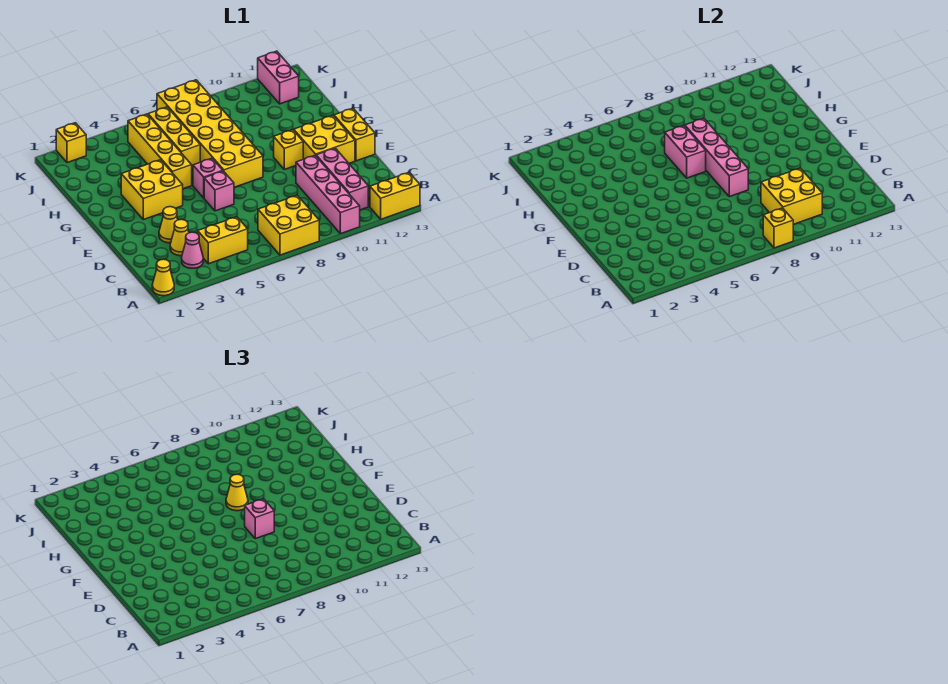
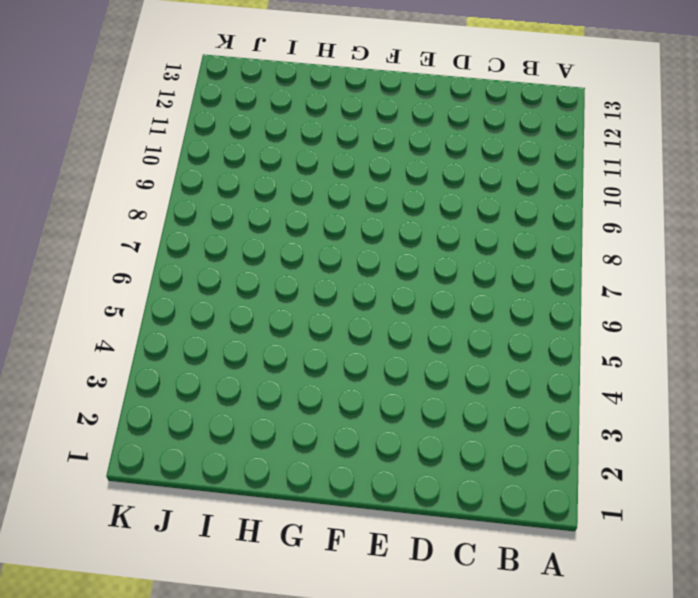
none -> yellow 1x1 cone [152,259,174,296]
none -> yellow 2x2 brick [258,195,319,255]
none -> pink 1x4 brick [296,155,360,234]

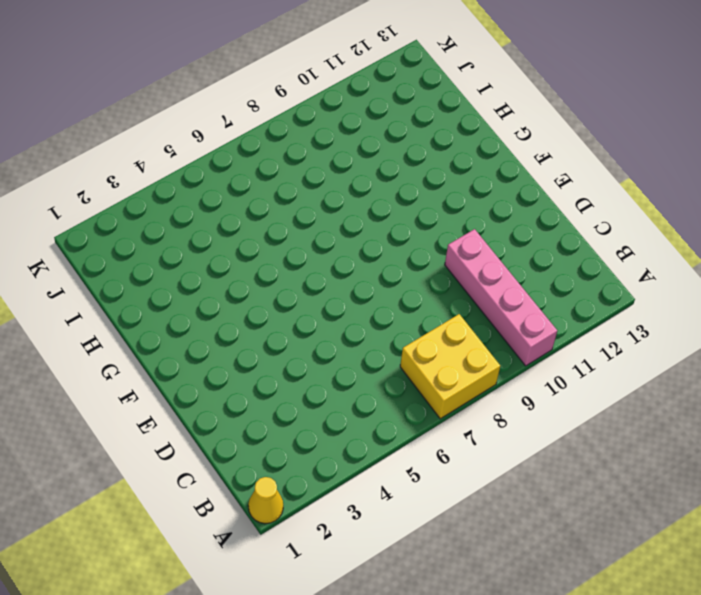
none -> yellow 1x2 brick [370,173,420,219]
none -> pink 1x1 cone [182,232,203,268]
none -> yellow 1x2 brick [198,217,248,264]

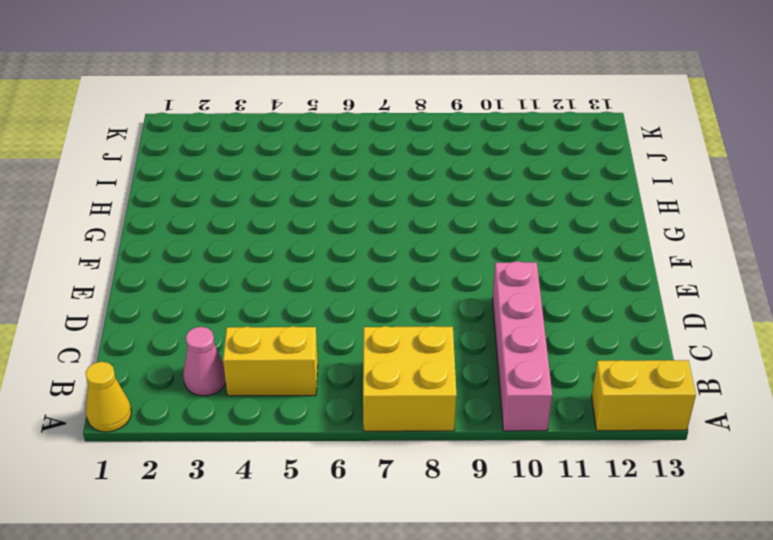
none -> pink 1x3 brick [316,148,368,210]
none -> yellow 1x1 cone [170,219,189,256]
none -> yellow 1x1 cone [159,207,178,243]

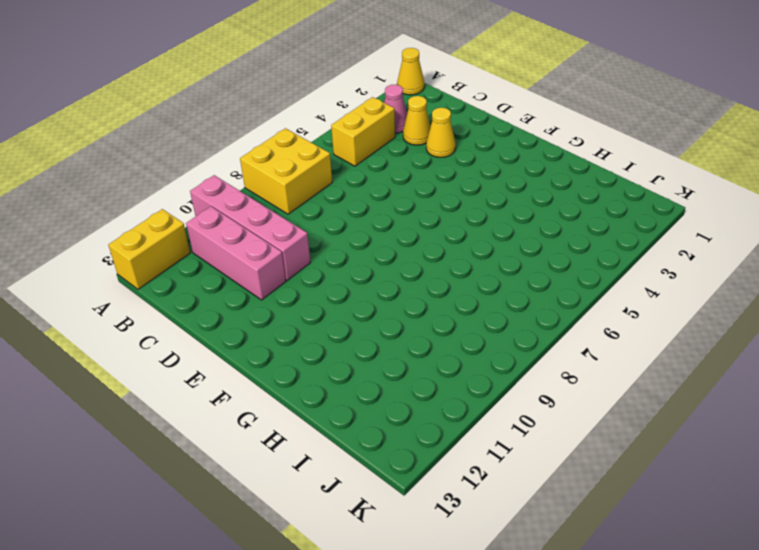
none -> pink 1x1 brick [204,171,234,211]
none -> yellow 2x2 brick [294,115,355,163]
none -> yellow 1x2 brick [334,108,375,161]

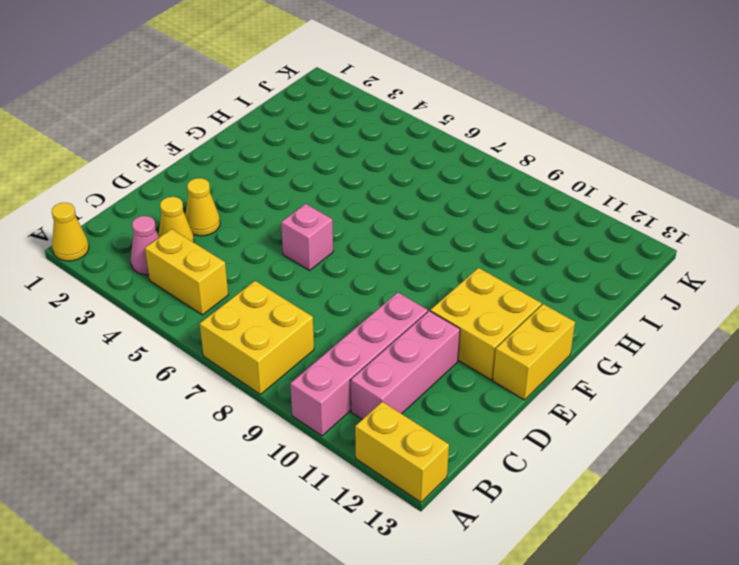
none -> yellow 2x2 brick [121,160,183,220]
none -> pink 1x1 brick [193,158,223,198]
none -> yellow 2x6 brick [157,80,263,187]

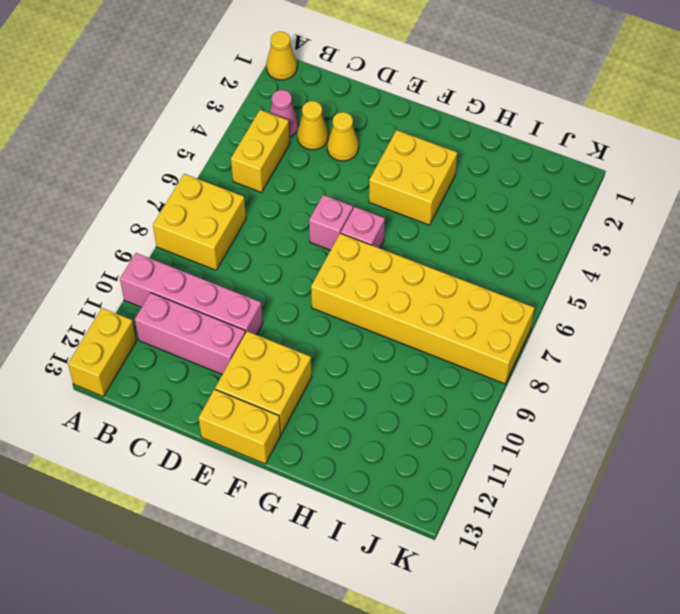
none -> yellow 1x1 brick [274,130,303,169]
none -> yellow 1x4 brick [128,114,192,189]
none -> yellow 1x3 brick [148,107,200,169]

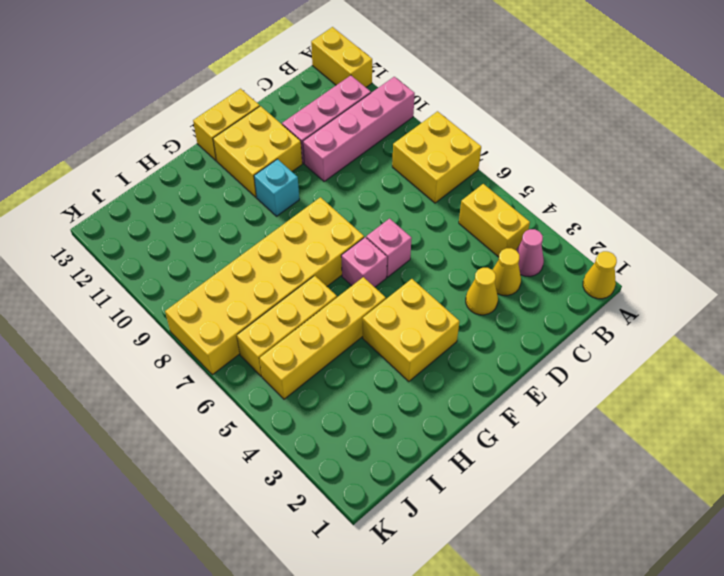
cyan 1x1 brick [254,159,299,216] -> yellow 1x1 brick [274,130,303,169]
none -> pink 1x2 brick [258,51,299,104]
none -> yellow 1x1 brick [56,123,86,163]
none -> yellow 1x1 brick [763,208,793,248]

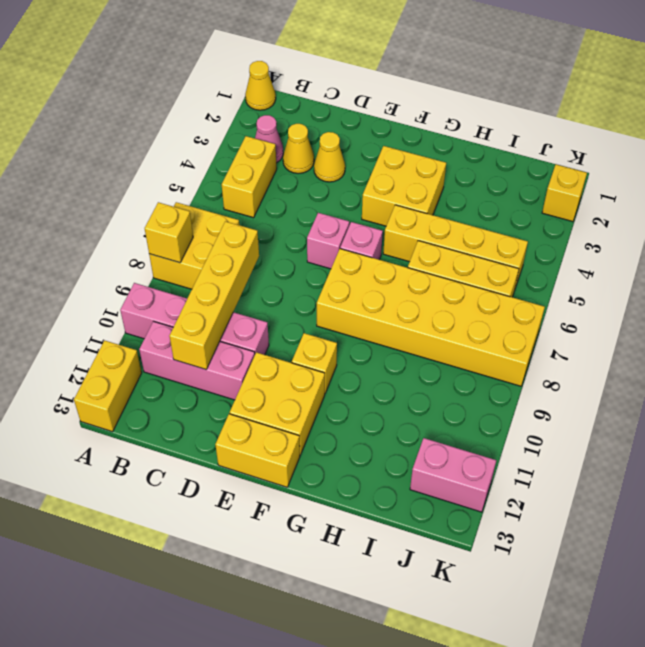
yellow 1x4 brick [169,221,259,369] -> yellow 2x2 brick [761,168,822,224]
none -> pink 1x4 brick [685,118,748,197]
none -> pink 1x2 brick [665,125,706,178]
none -> pink 1x1 brick [245,499,274,539]

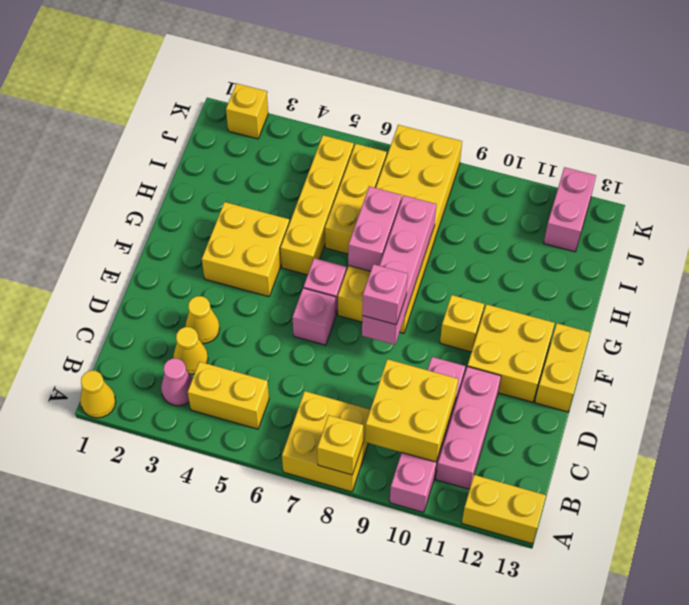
none -> yellow 1x1 cone [226,474,248,511]

